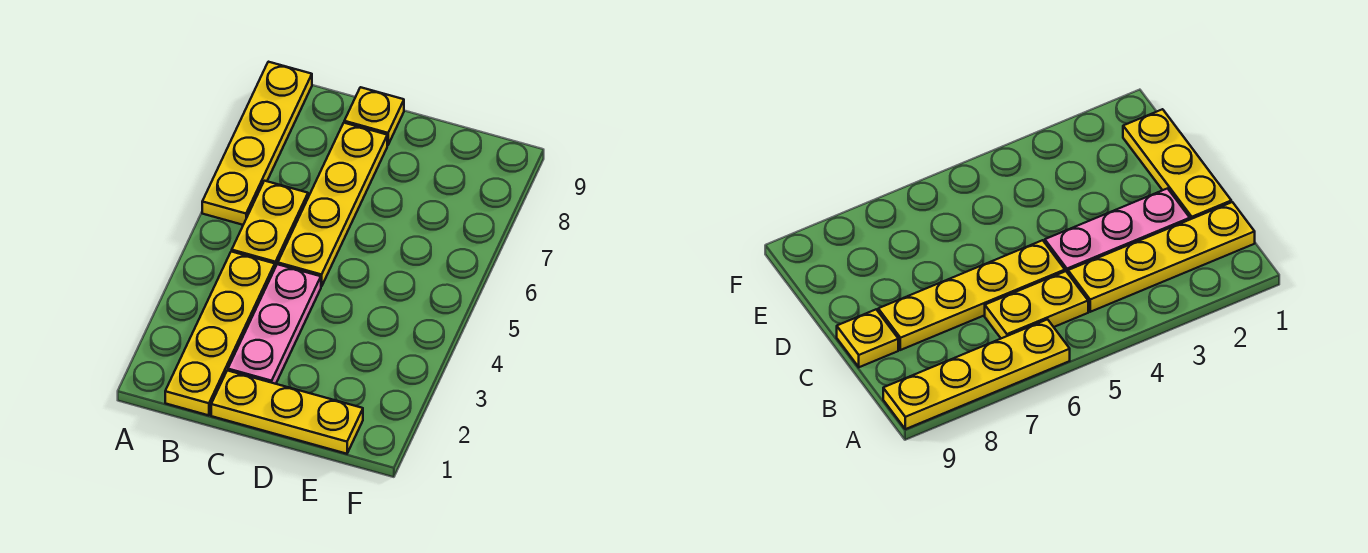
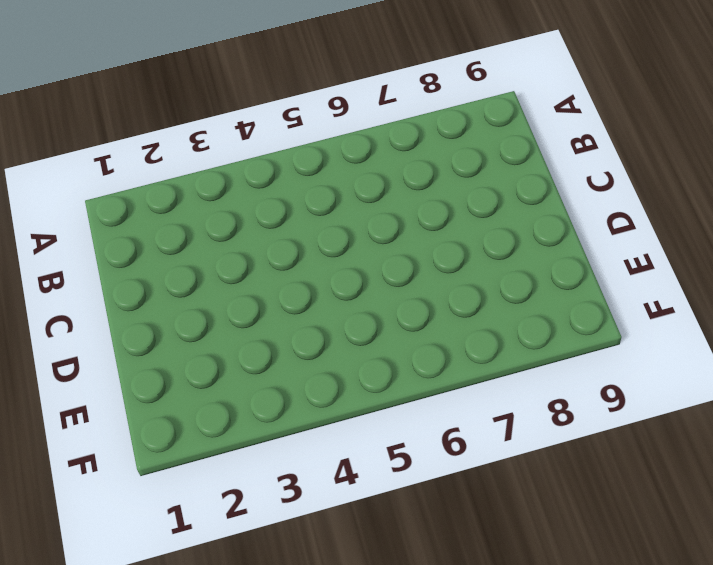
none -> yellow 1x4 plate [202,62,312,225]
none -> yellow 1x4 plate [165,251,275,415]

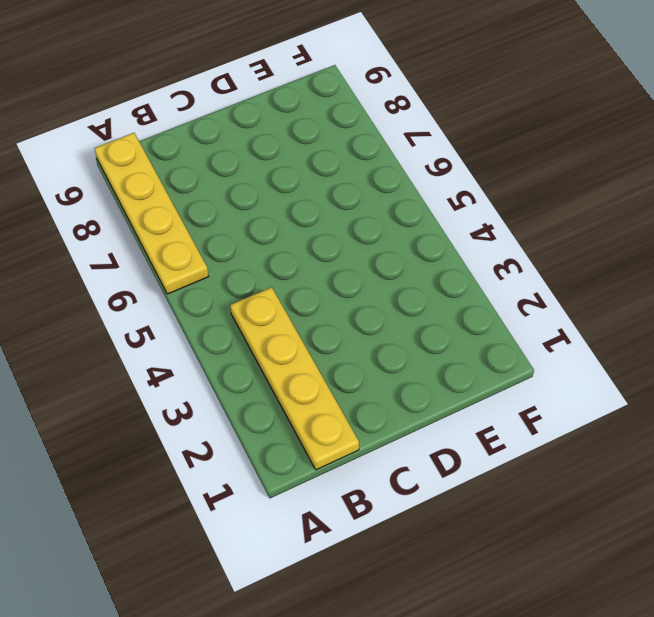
none -> yellow 1x2 plate [232,181,308,267]
none -> yellow 1x3 plate [211,370,363,454]

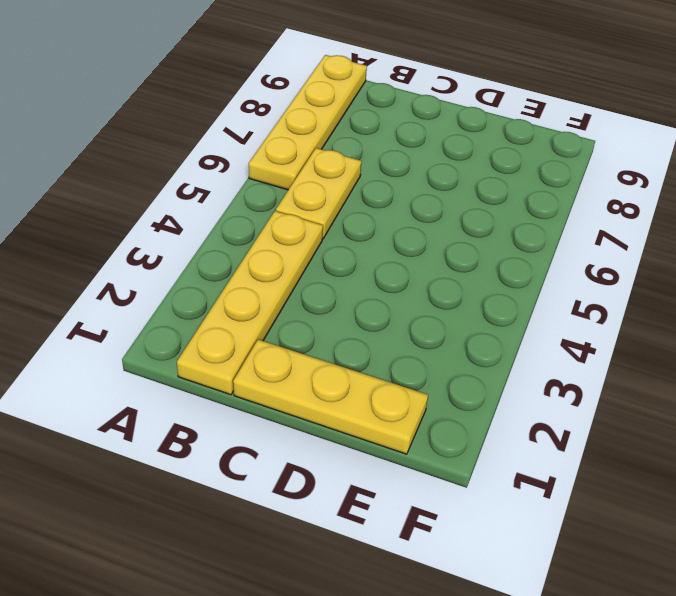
none -> pink 1x3 plate [228,264,321,384]
none -> yellow 1x4 plate [278,123,387,287]

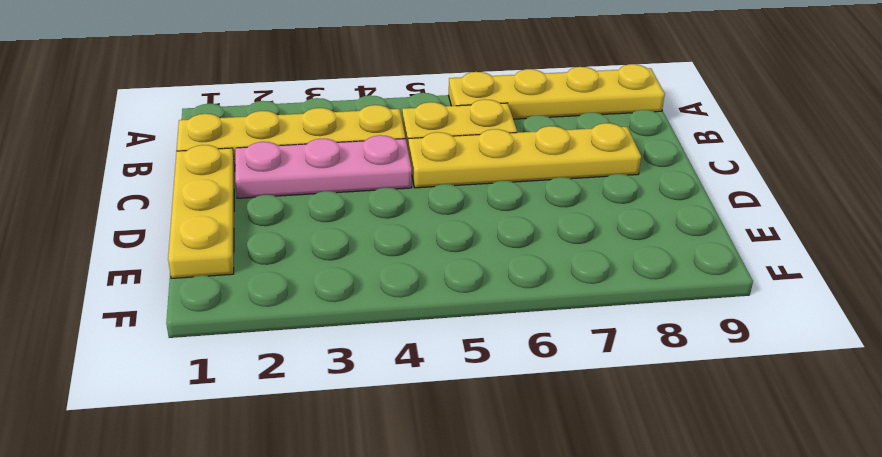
none -> yellow 1x1 plate [344,87,404,145]

